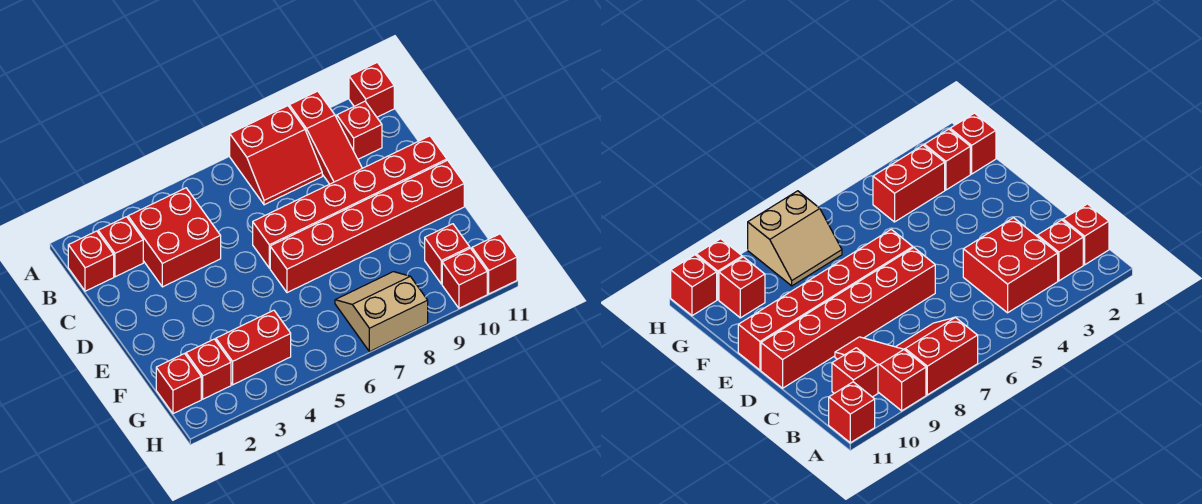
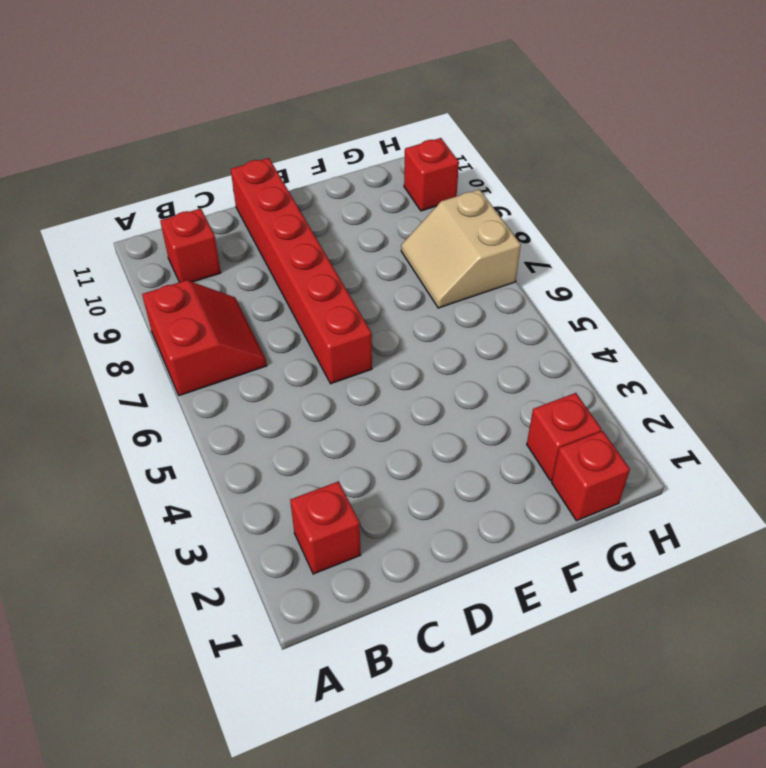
none -> red 1x3 slope [289,91,362,184]
none -> red 1x1 brick [349,62,394,117]
none -> red 1x1 brick [68,231,114,291]

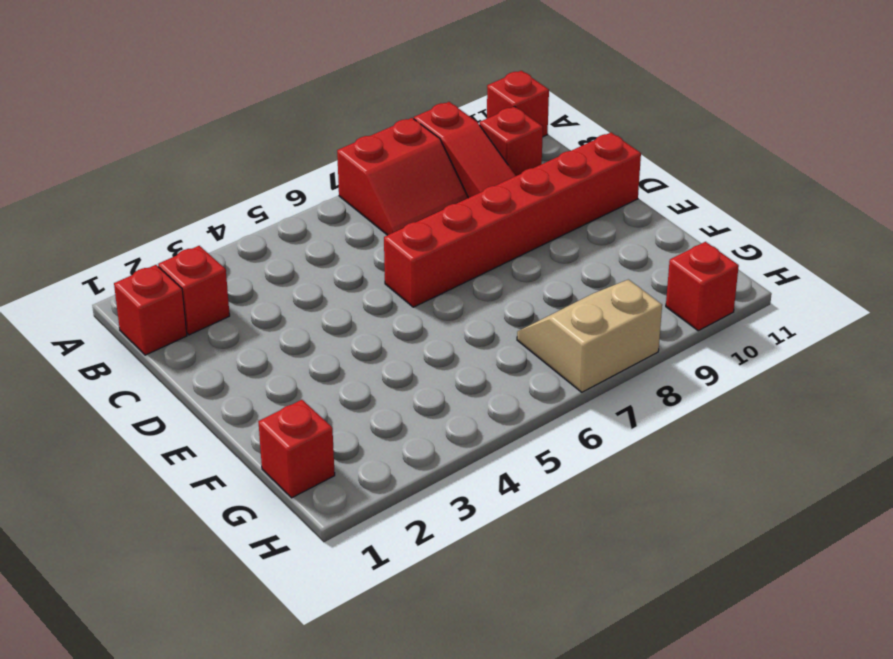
none -> red 2x2 brick [128,188,221,287]
none -> red 1x6 brick [270,160,464,293]
none -> red 1x1 brick [186,339,231,399]

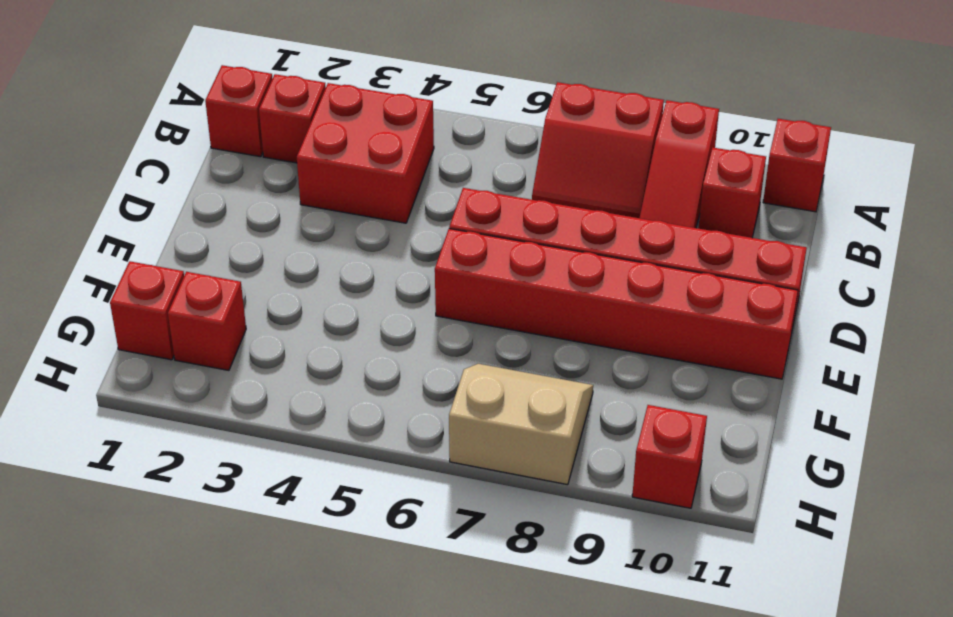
none -> red 1x2 brick [216,310,291,385]
none -> red 1x1 brick [425,224,470,284]
none -> red 1x1 brick [472,234,517,294]

